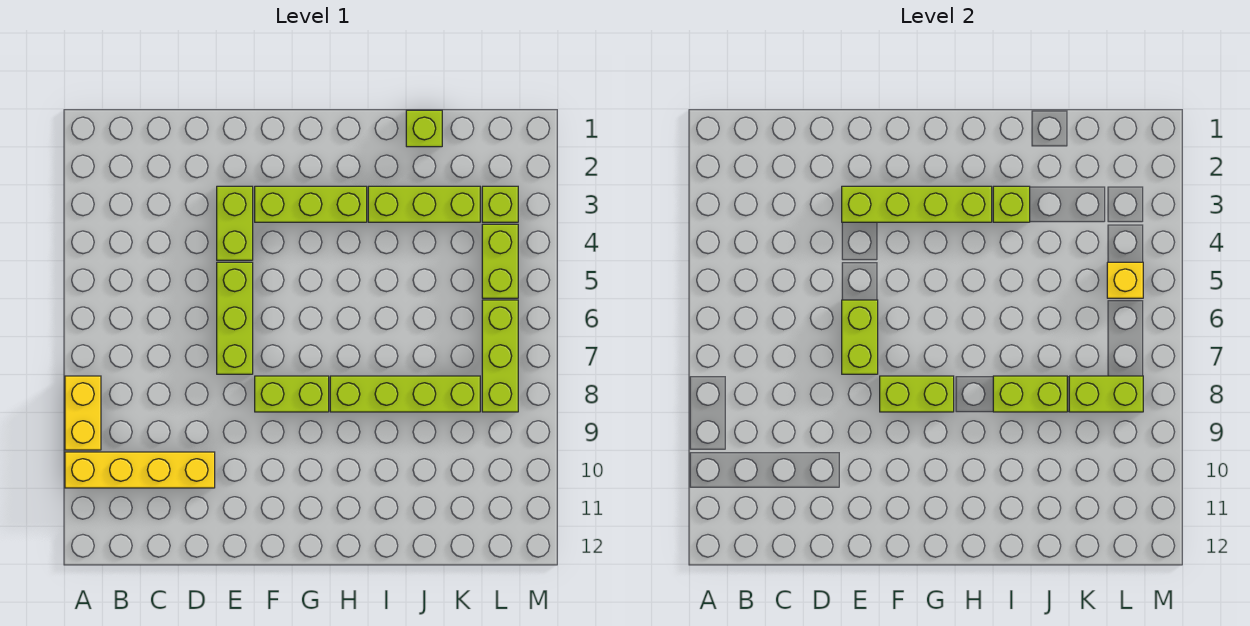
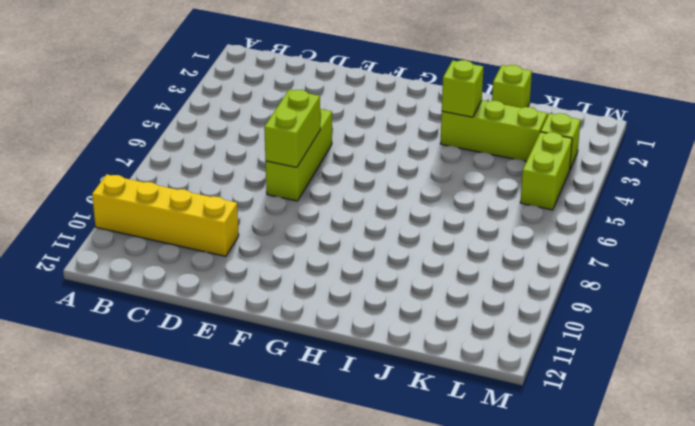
none -> yellow 1x2 brick [65,376,101,450]
none -> lime 1x2 brick [217,186,253,260]
none -> lime 1x3 brick [255,186,367,222]

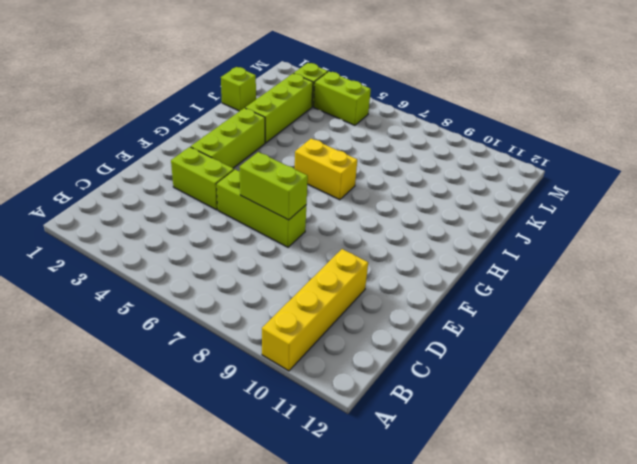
yellow 1x2 brick [295,138,357,200] -> yellow 1x2 brick moved to [65,376,101,450]
none -> lime 1x2 brick [255,376,329,412]
none -> lime 1x4 brick [330,376,480,412]
none -> lime 1x3 brick [482,300,518,412]

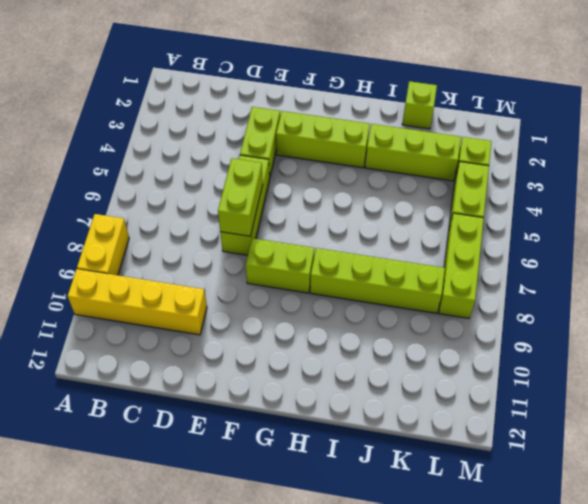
none -> lime 1x4 brick [842,186,992,222]
none -> lime 1x2 brick [880,376,954,412]
none -> lime 1x1 brick [993,186,1030,222]

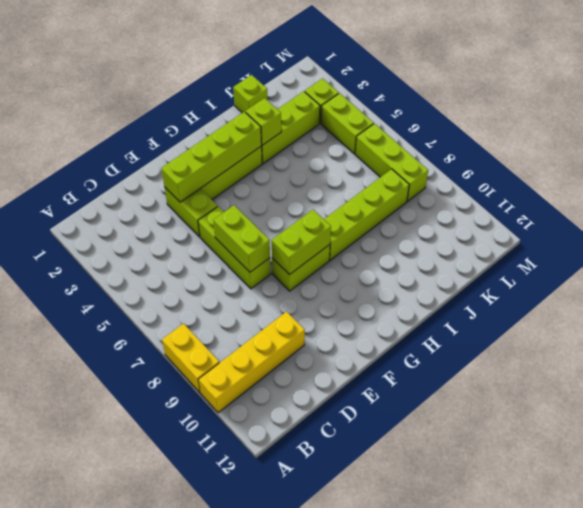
none -> lime 1x2 brick [993,376,1067,412]
none -> lime 1x2 brick [1069,376,1143,412]
none -> yellow 1x1 brick [1107,262,1143,298]

